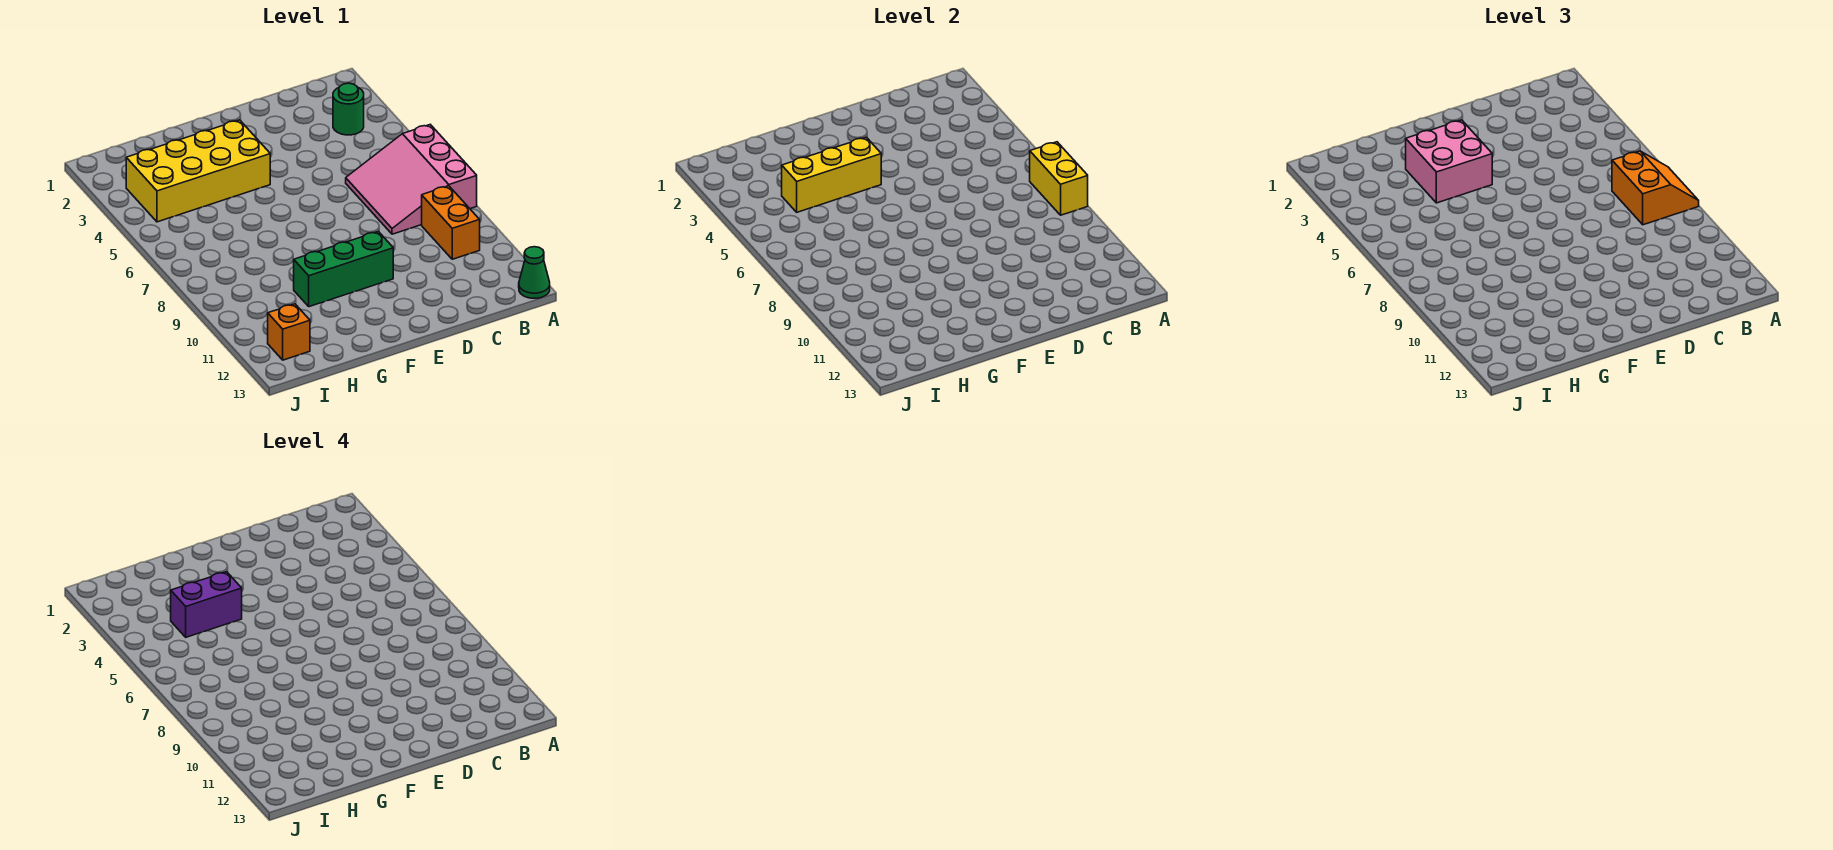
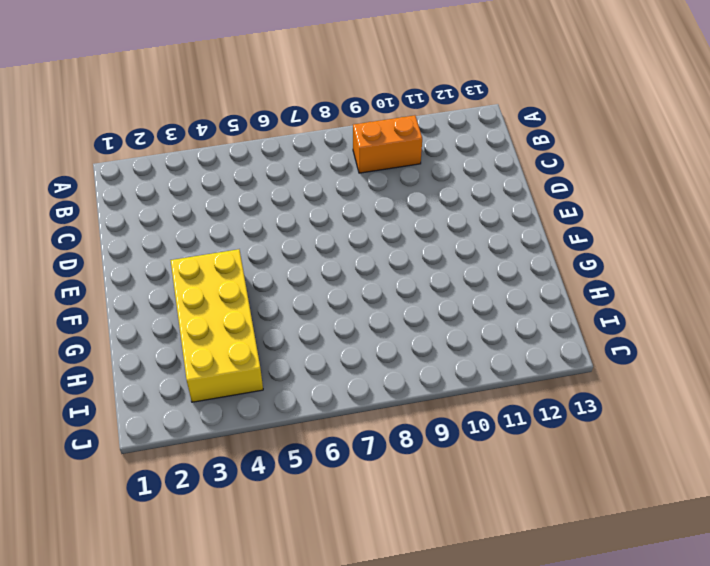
none -> pink 3x3 slope [346,125,477,234]
none -> green 1x1 cone [519,247,550,298]
none -> green 1x1 round brick [333,83,364,135]

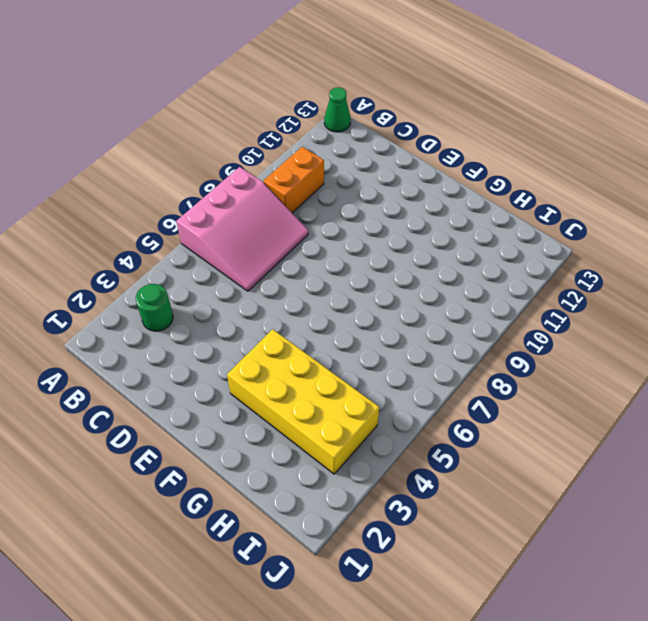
none -> green 1x3 brick [294,231,393,307]
none -> orange 1x1 brick [268,304,310,360]
none -> yellow 1x2 brick [1030,142,1088,215]

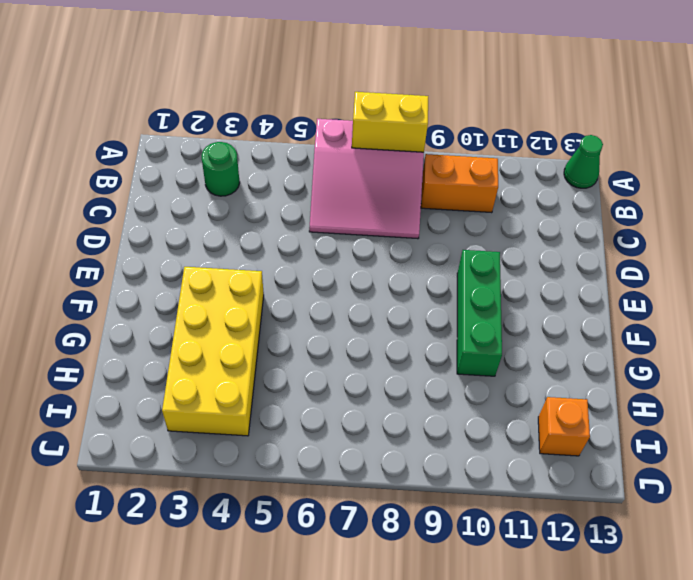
none -> yellow 1x3 brick [782,137,881,212]
none -> orange 2x2 slope [1612,151,1699,225]
none -> pink 2x2 brick [1406,120,1492,203]

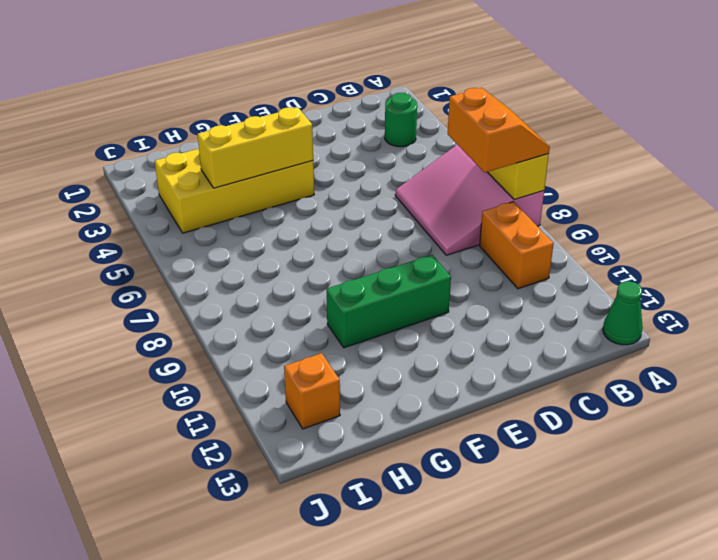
none -> pink 2x2 brick [1406,120,1492,203]
none -> purple 1x2 brick [171,572,242,637]

